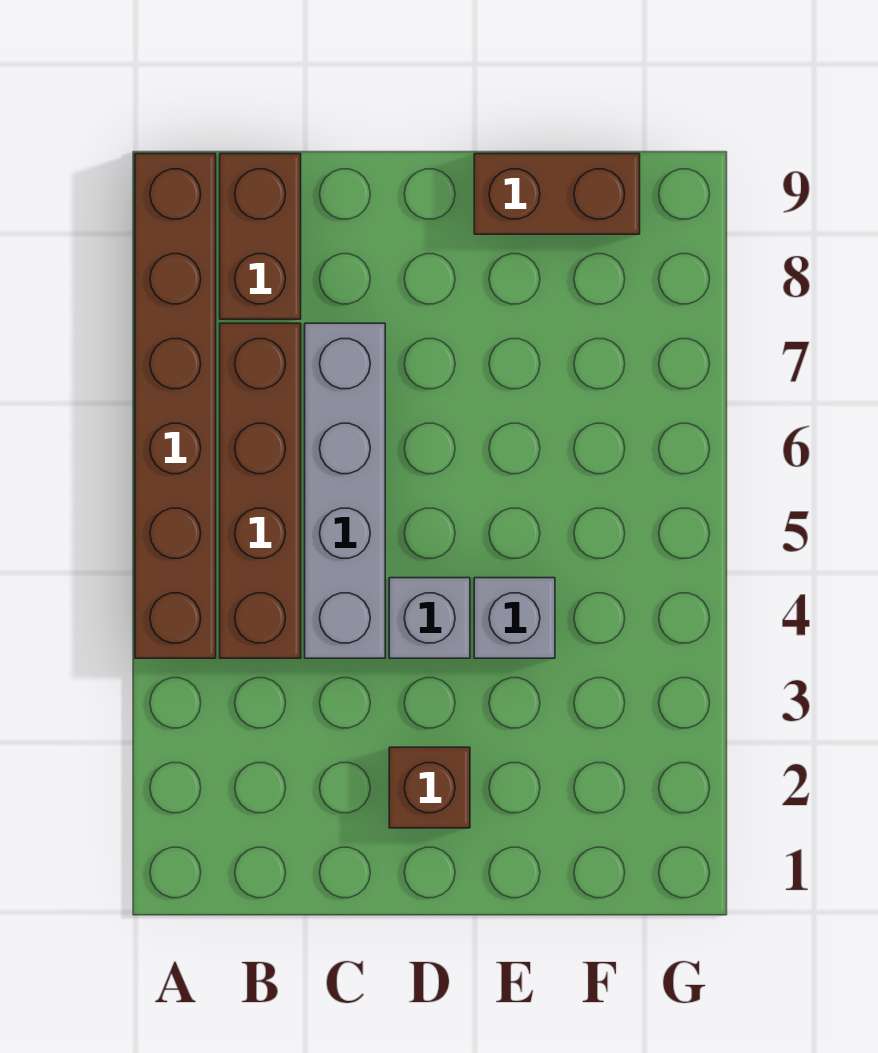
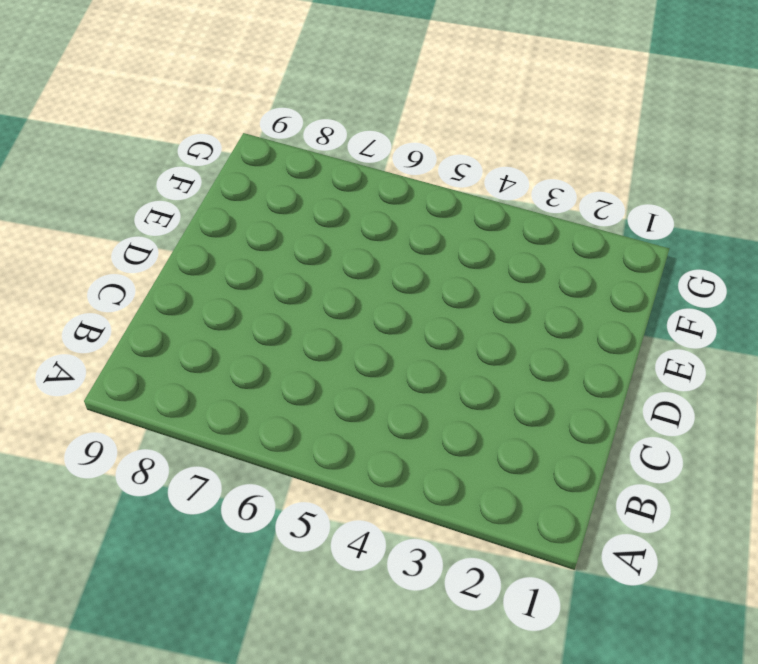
none -> brown 1x6 brick [135,154,216,658]
none -> brown 1x4 brick [220,323,301,658]

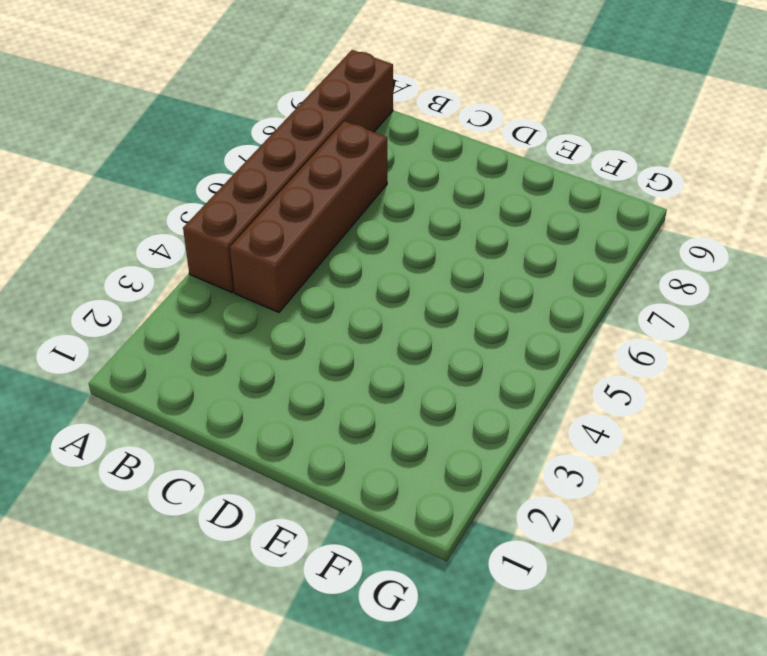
none -> brown 1x2 brick [220,154,301,319]
none -> grey 1x4 brick [305,323,385,658]

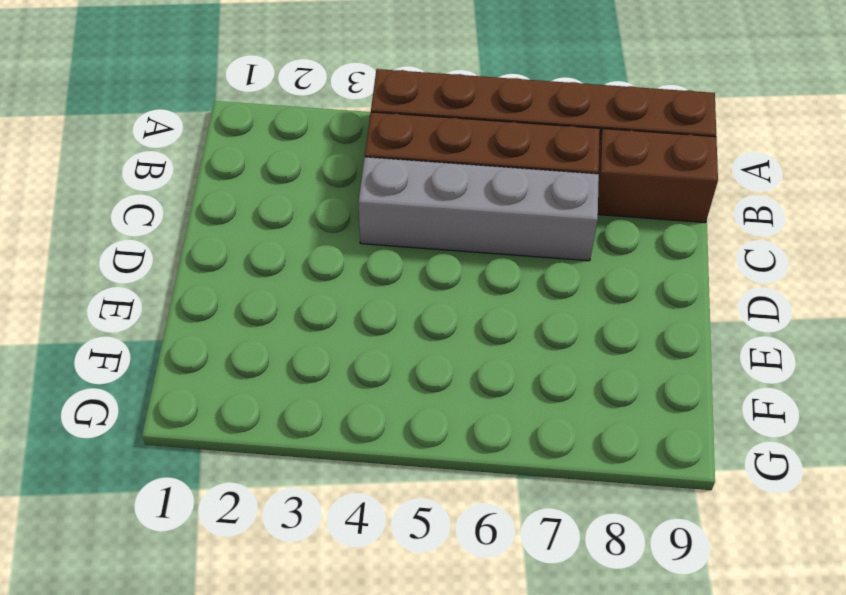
none -> brown 1x1 brick [389,747,470,828]
none -> grey 1x1 brick [389,578,470,658]

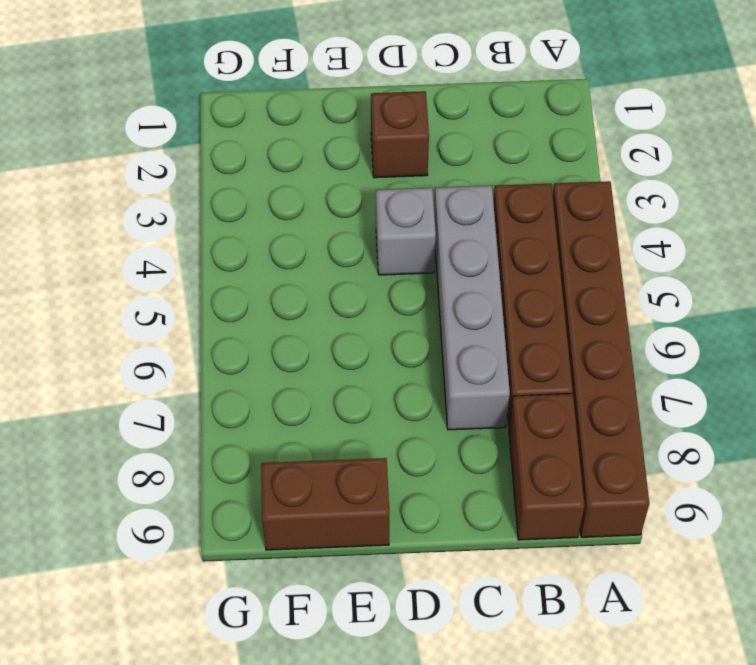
none -> grey 1x1 brick [474,578,555,658]

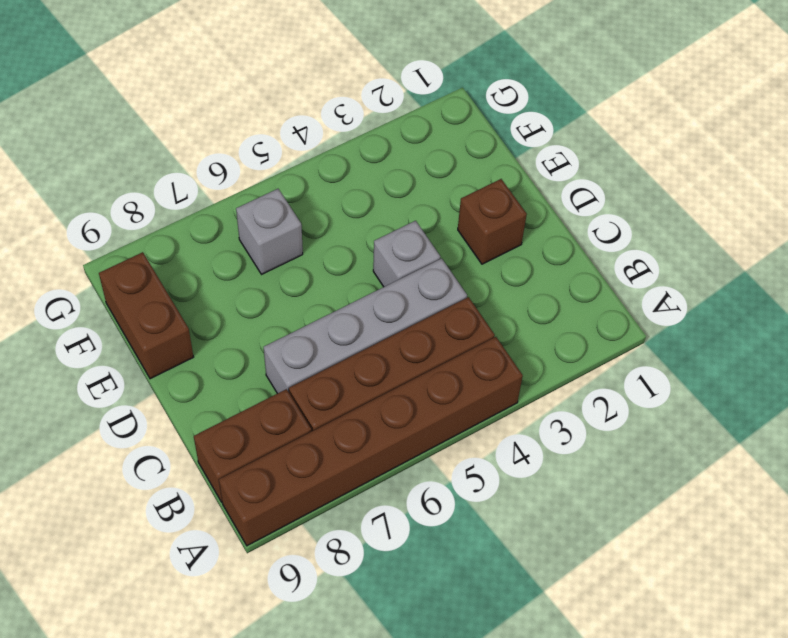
grey 1x1 brick [236,189,303,274] -> grey 1x1 brick moved to [474,578,555,658]

